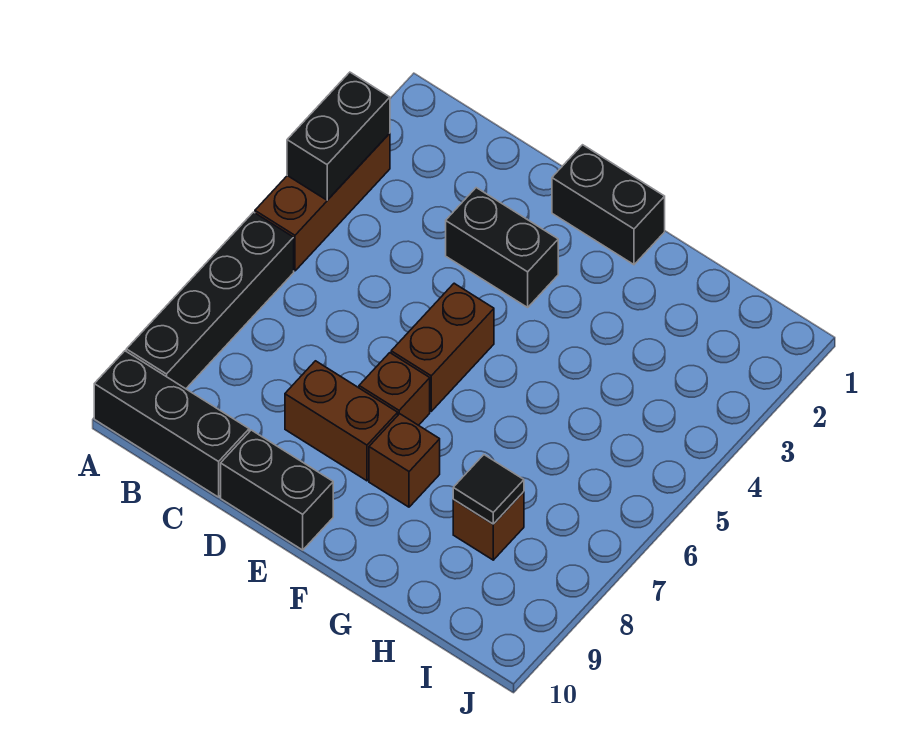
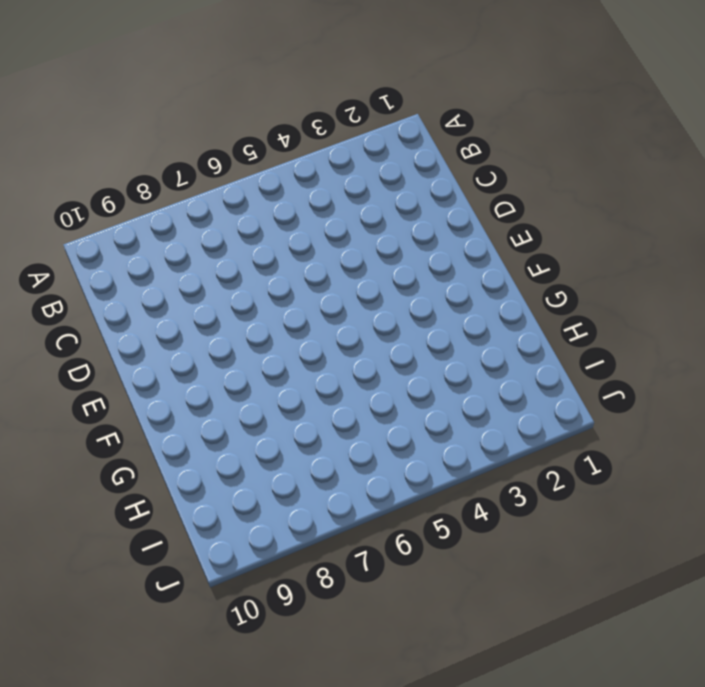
none -> brown 1x3 brick [255,133,390,271]
none -> black 1x4 brick [126,212,294,389]
none -> black 1x3 brick [94,351,249,497]

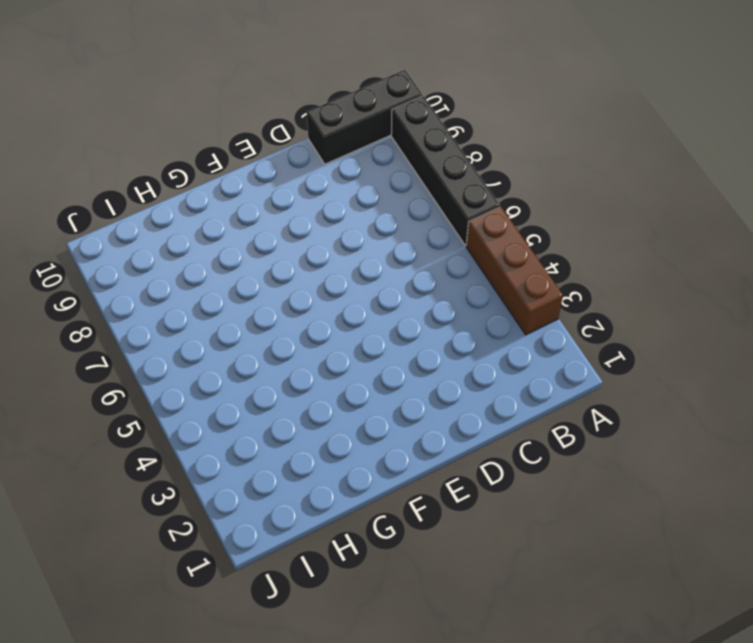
none -> black 1x2 brick [446,188,558,307]
none -> brown 1x2 brick [285,361,398,481]
none -> black 1x2 brick [221,430,333,550]

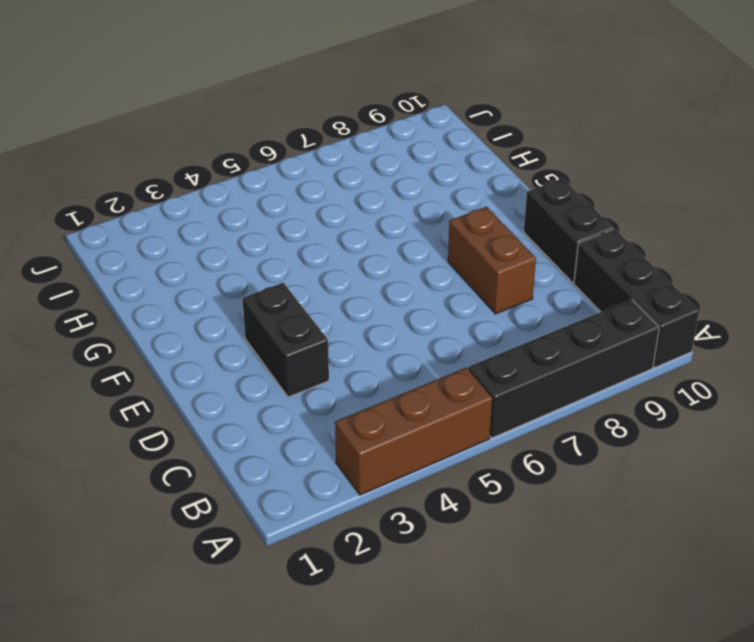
none -> black 1x2 brick [552,145,665,265]
none -> brown 1x2 brick [391,283,494,411]
none -> brown 1x1 brick [359,353,430,425]

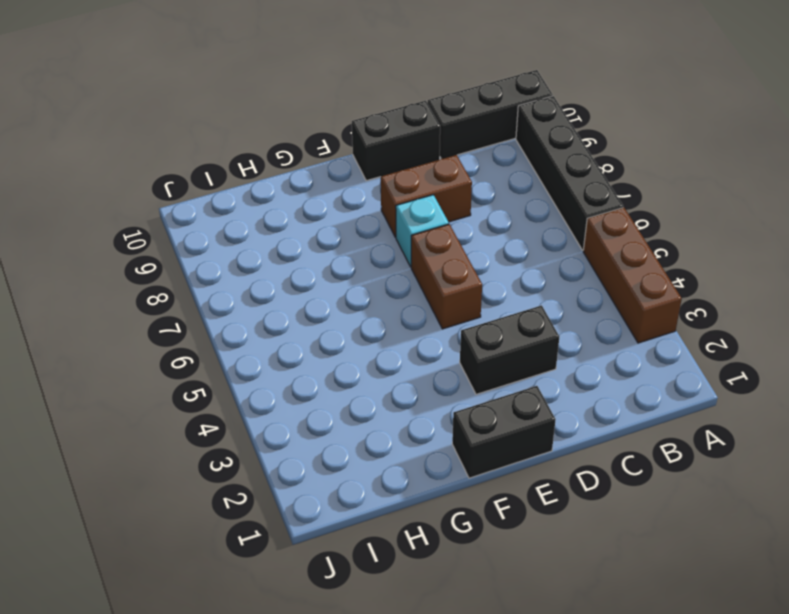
cyan 1x1 brick [396,195,449,267] -> brown 1x1 brick [359,353,430,425]
none -> brown 1x1 brick [369,414,440,507]
none -> brown 1x1 brick [453,492,524,560]
none -> black 1x2 brick [287,72,390,200]

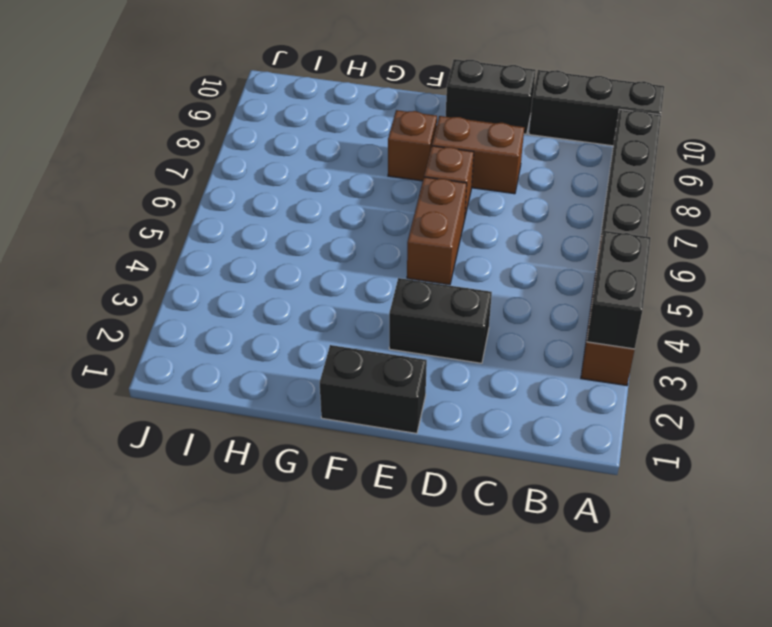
none -> brown 1x1 brick [453,492,524,560]
none -> black 1x1 tile [453,455,524,524]

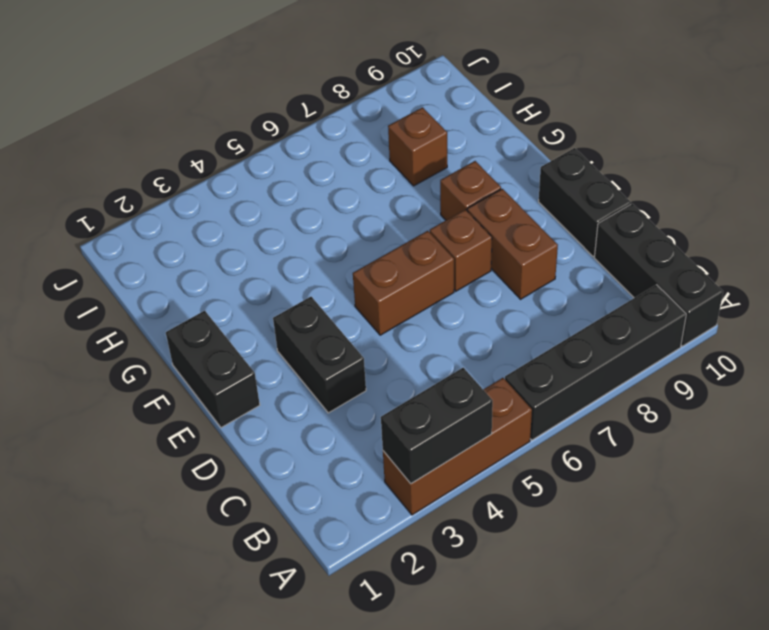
none -> black 1x1 tile [453,455,524,524]

